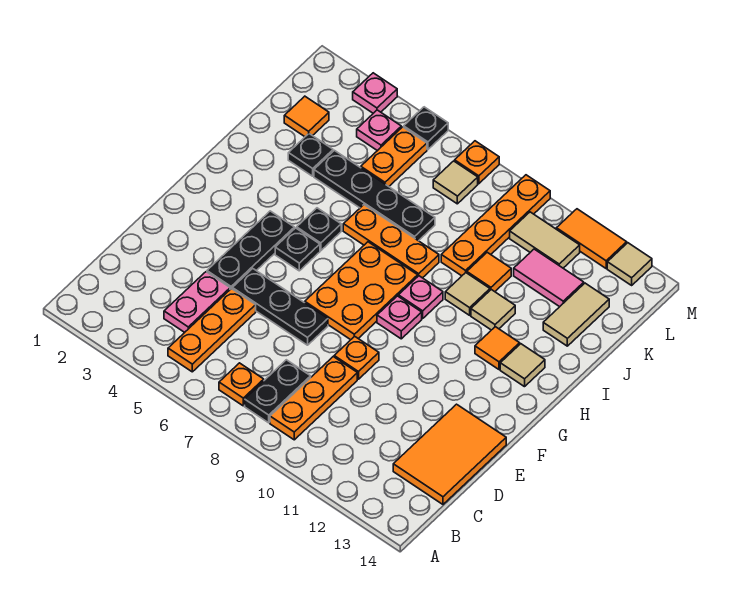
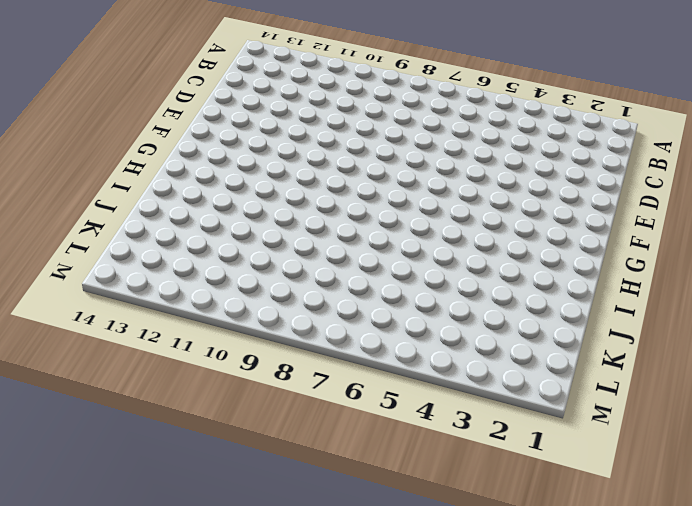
none -> orange 1x3 plate [168,289,256,372]
none -> orange 1x1 plate [219,363,264,406]
none -> black 1x2 plate [245,360,311,423]
none -> orange 1x3 plate [270,357,357,440]

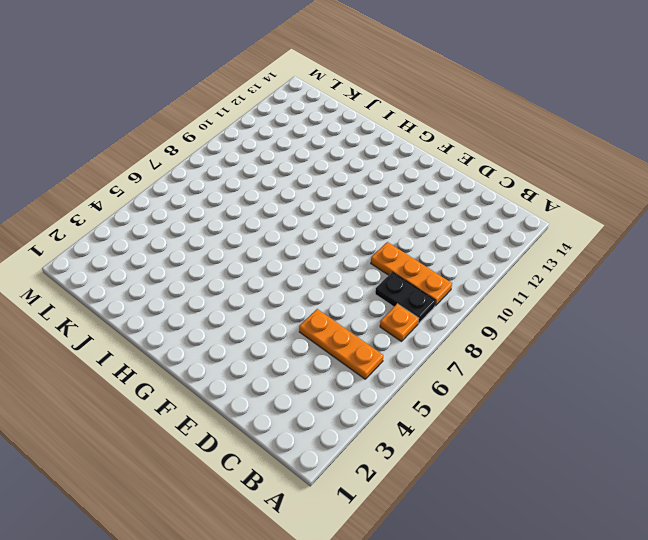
none -> pink 1x2 plate [164,272,230,332]
none -> orange 2x3 tile [393,404,506,504]
none -> black 1x3 plate [207,211,294,289]
none -> black 1x3 plate [232,269,328,345]

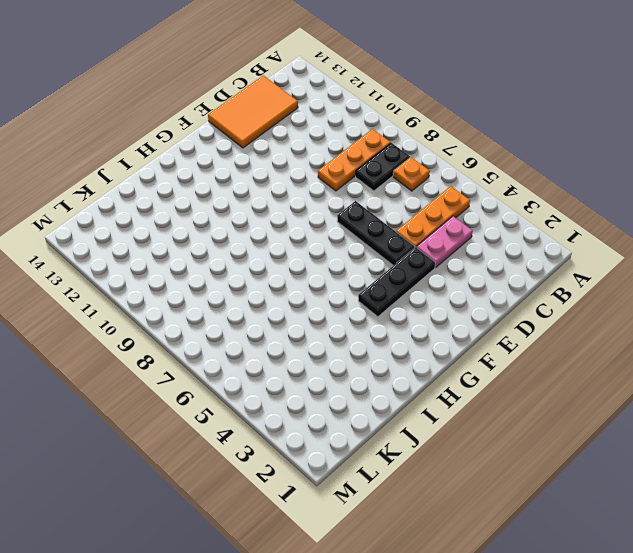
none -> orange 1x1 plate [334,336,379,379]
none -> orange 2x3 plate [305,242,418,340]
none -> black 1x1 plate [275,228,320,271]
none -> pink 1x1 plate [377,296,422,339]

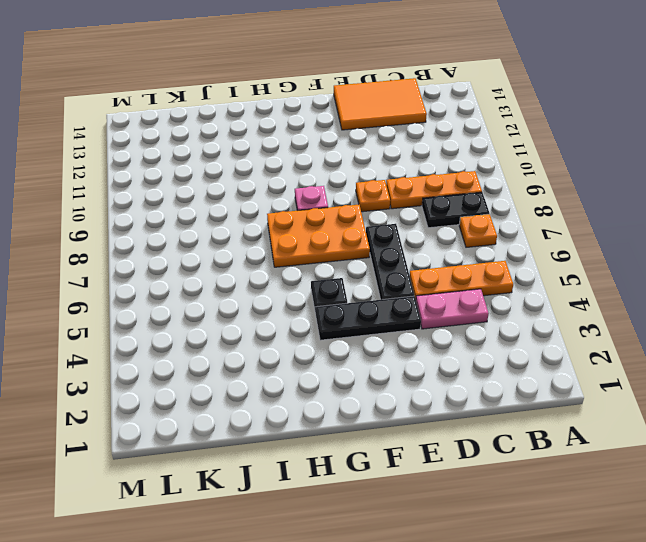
none -> black 1x1 plate [297,208,341,251]
none -> pink 1x1 plate [398,276,443,318]
none -> orange 1x1 tile [475,327,520,369]
none -> tan 1x1 tile [500,344,545,387]

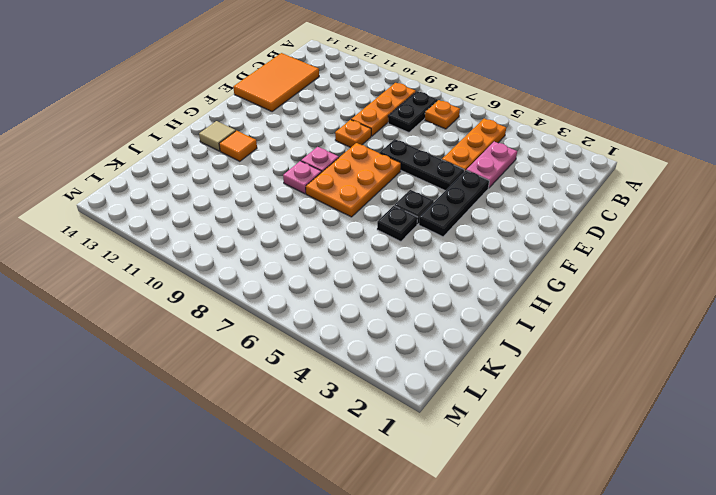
none -> orange 1x3 plate [343,205,439,278]
none -> tan 1x1 tile [445,273,490,315]
none -> tan 1x1 tile [471,290,515,330]
none -> black 1x1 plate [288,134,333,176]

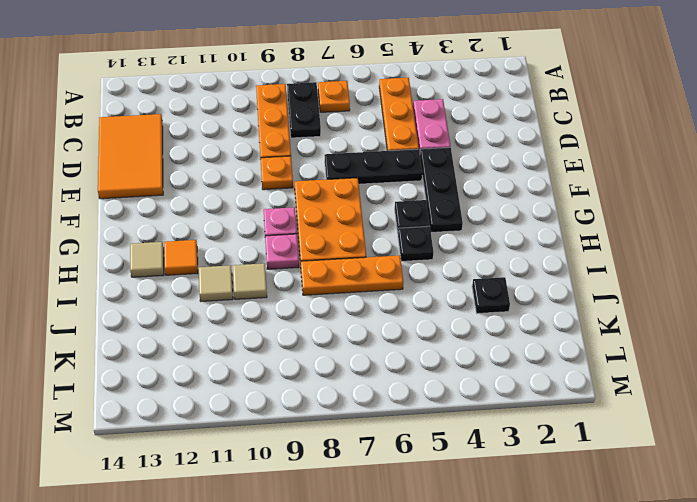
none -> black 1x4 plate [314,150,435,241]
none -> orange 1x4 plate [441,175,550,276]
none -> orange 1x1 tile [467,252,511,292]
none -> tan 1x2 tile [543,283,609,346]

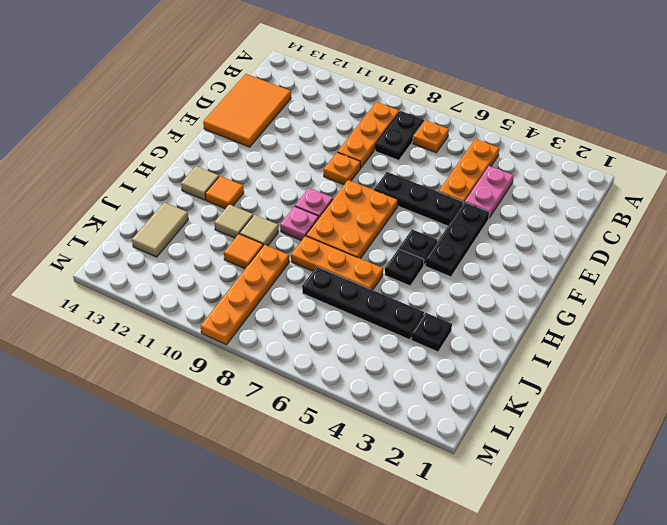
none -> orange 1x1 tile [284,96,329,137]
none -> orange 1x2 plate [361,127,427,186]
none -> pink 1x2 tile [514,249,584,307]
none -> pink 1x1 plate [357,110,401,151]

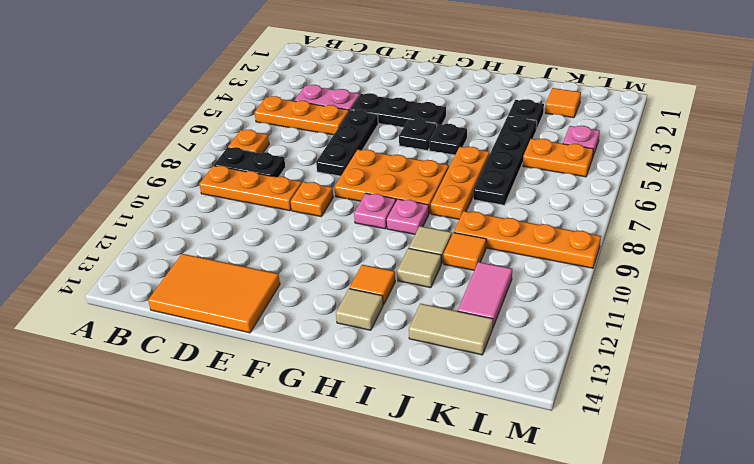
none -> tan 1x1 tile [433,161,478,204]
none -> tan 1x2 tile [510,212,580,268]
none -> pink 1x1 plate [353,73,397,113]
none -> black 1x1 plate [404,107,448,150]

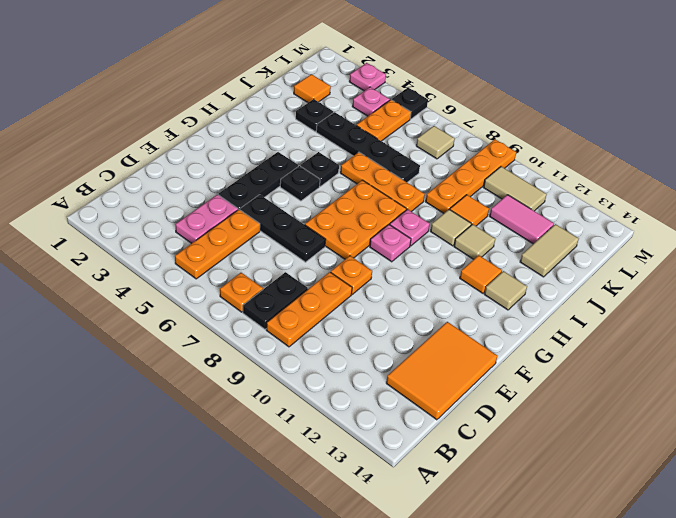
none -> orange 1x1 plate [455,141,499,184]
none -> orange 1x2 tile [556,209,627,268]
none -> tan 1x1 tile [607,243,652,285]

